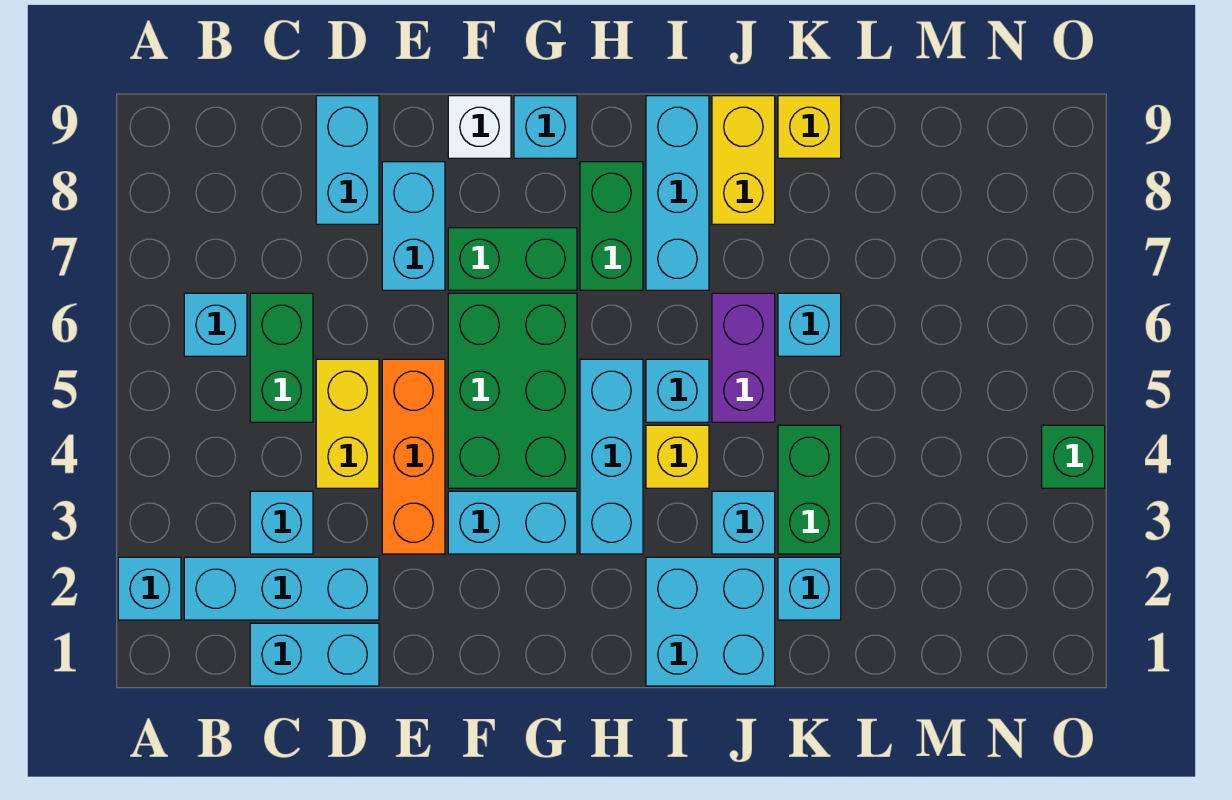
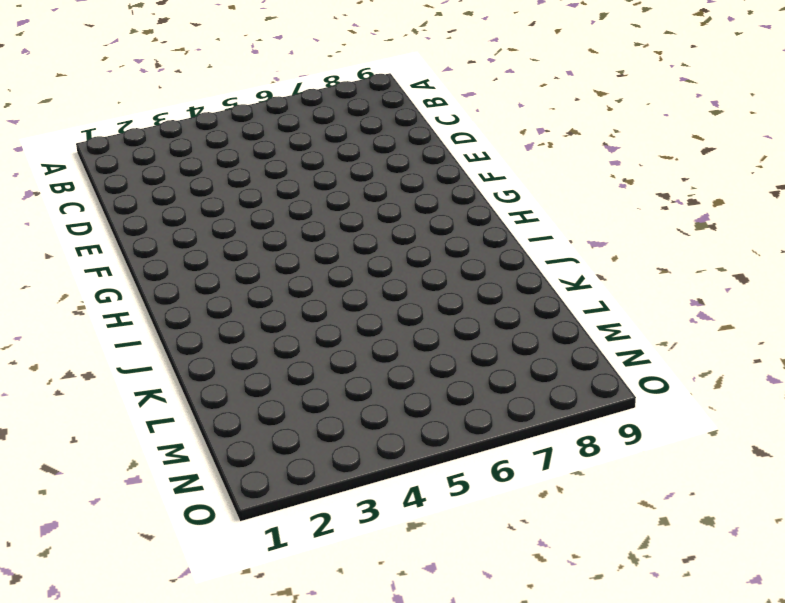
none -> cyan 1x1 brick [118,557,181,620]
none -> cyan 1x3 brick [184,557,379,620]
none -> cyan 1x1 brick [184,293,247,356]

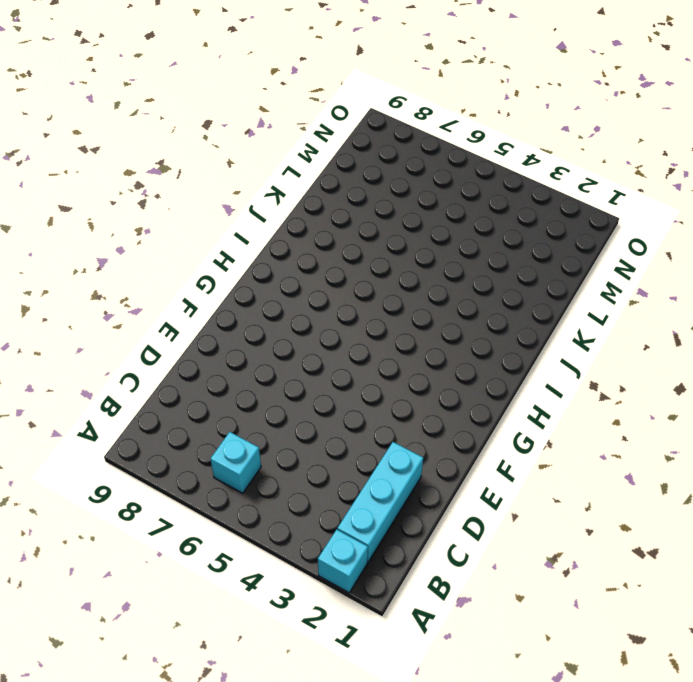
none -> cyan 1x2 brick [250,623,379,686]
none -> cyan 1x1 brick [250,491,313,554]
none -> green 1x2 brick [250,293,313,422]

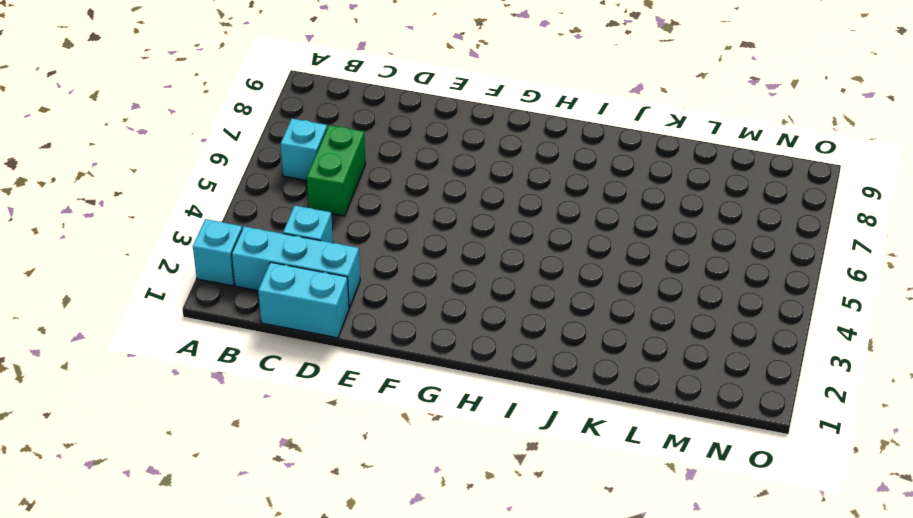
none -> yellow 1x2 brick [316,359,379,488]
none -> cyan 1x2 brick [316,96,379,224]
none -> orange 1x3 brick [382,359,445,554]

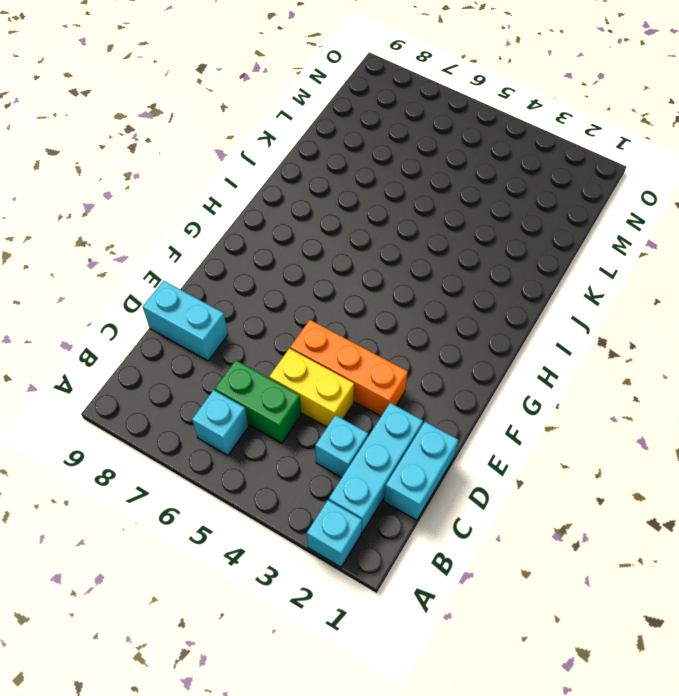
none -> cyan 1x2 brick [382,162,445,290]
none -> cyan 1x2 brick [448,491,577,554]
none -> green 2x3 brick [448,293,577,488]

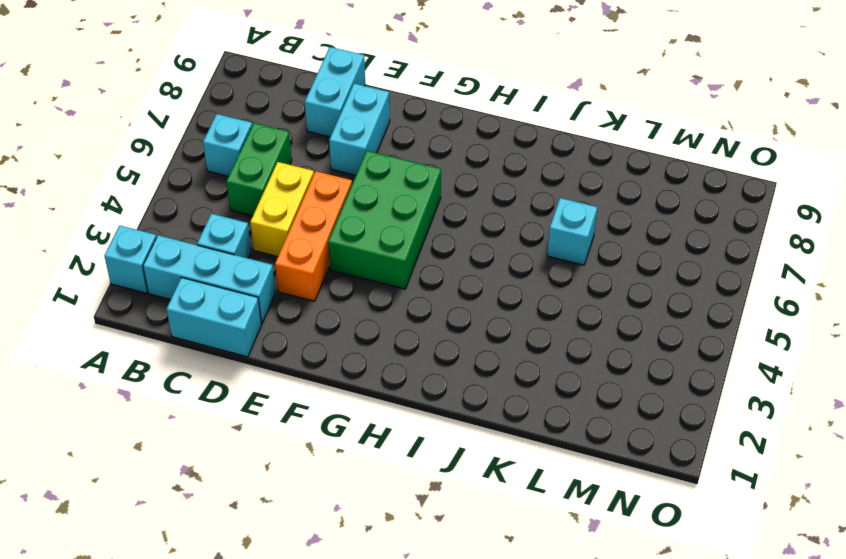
none -> cyan 1x2 brick [448,491,577,554]
none -> green 1x2 brick [448,228,577,290]
none -> white 1x1 brick [448,96,511,158]

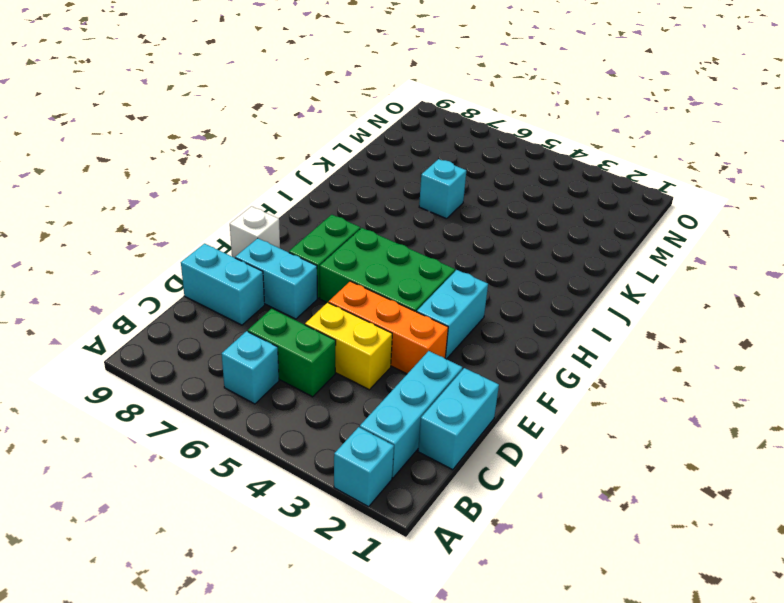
none -> cyan 1x1 brick [250,491,313,554]
none -> cyan 1x1 brick [514,96,577,158]
none -> cyan 1x3 brick [580,359,643,554]

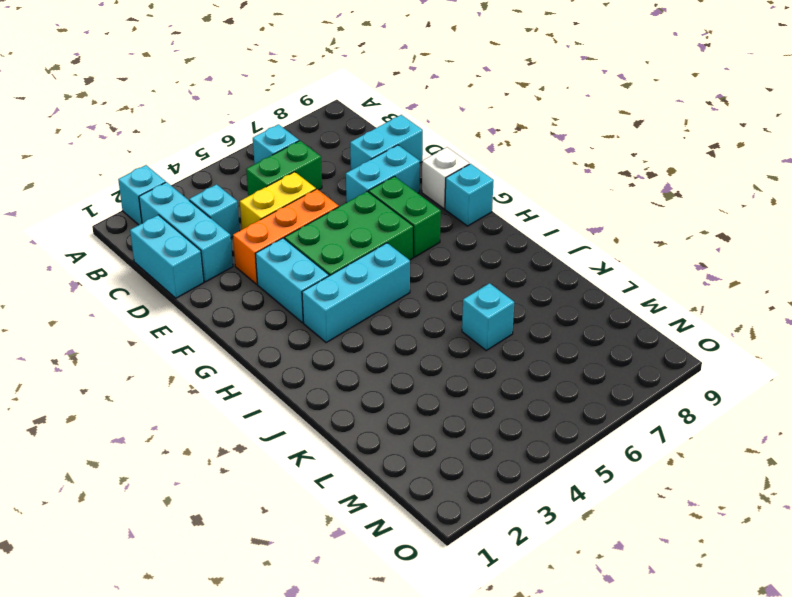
none -> green 1x2 brick [580,162,643,290]
none -> cyan 2x2 brick [646,557,775,686]
none -> yellow 1x1 brick [646,425,709,488]

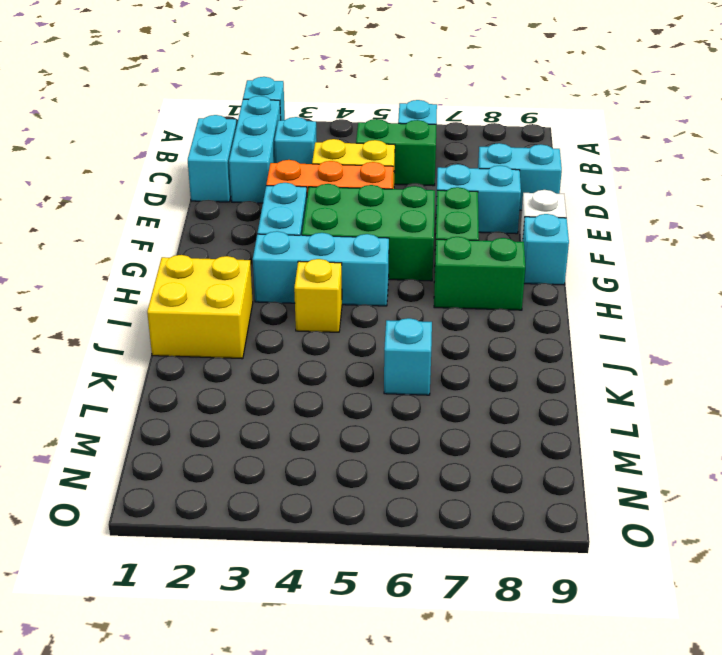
yellow 2x2 brick [147,255,253,359] -> cyan 2x2 brick [646,557,775,686]
none -> cyan 1x1 brick [646,359,709,422]
none -> cyan 1x3 brick [646,96,709,290]
none -> cyan 1x1 brick [712,491,775,554]

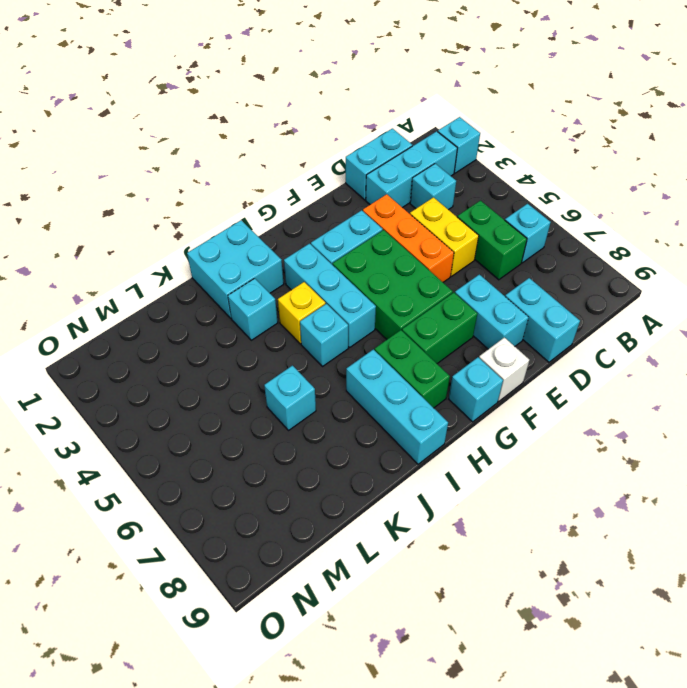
none -> purple 1x2 brick [712,293,775,422]
none -> yellow 1x2 brick [712,96,775,224]
none -> cyan 1x1 brick [778,557,841,620]

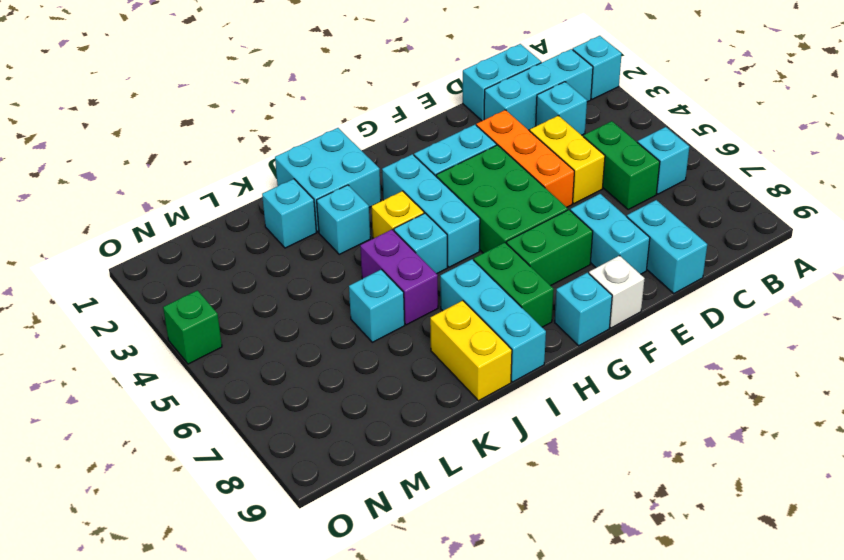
none -> green 1x2 brick [778,425,841,554]
none -> yellow 1x1 brick [778,96,841,158]

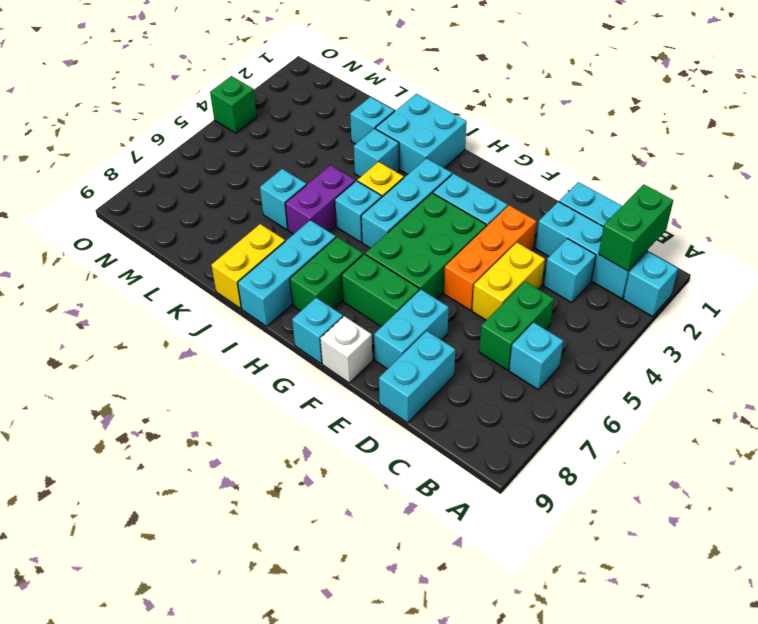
green 1x2 brick [599,184,673,271] -> green 1x2 brick moved to [778,425,841,554]
none -> yellow 1x1 brick [778,96,841,158]

